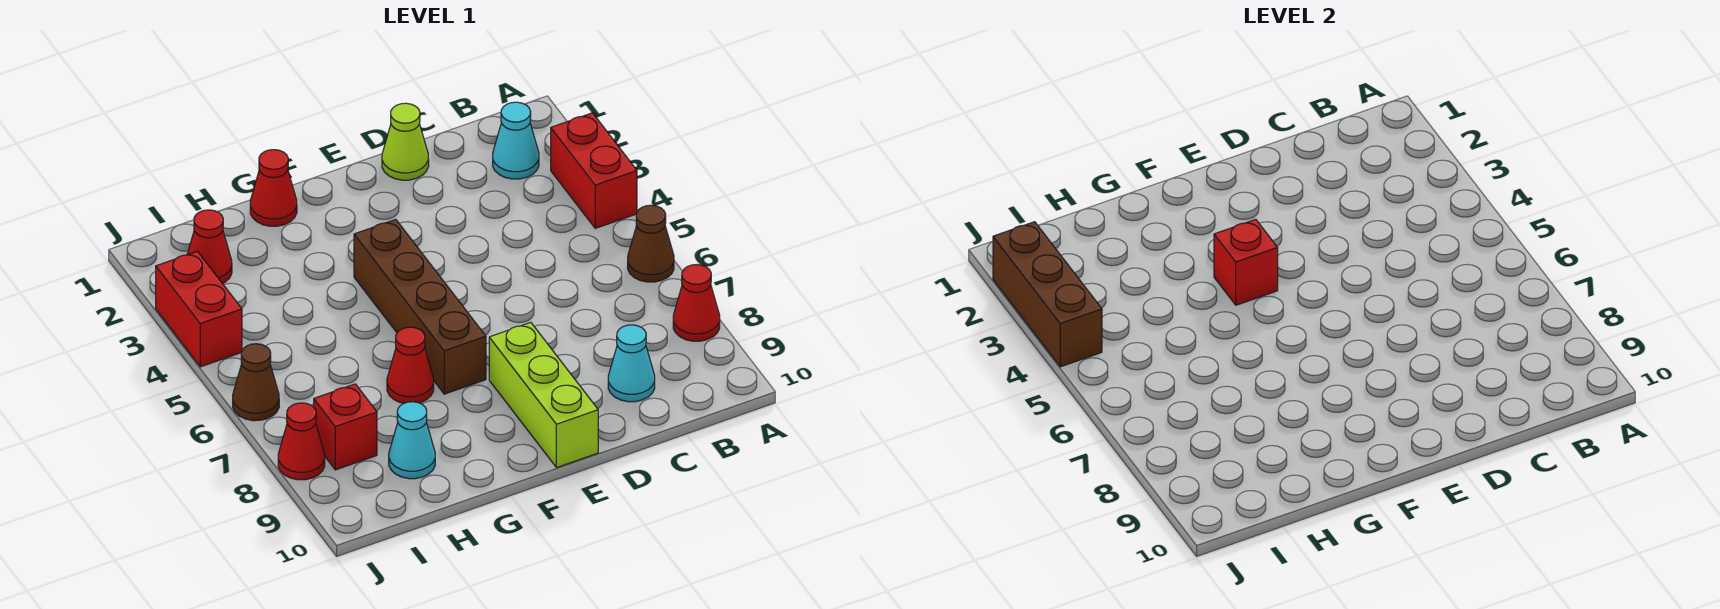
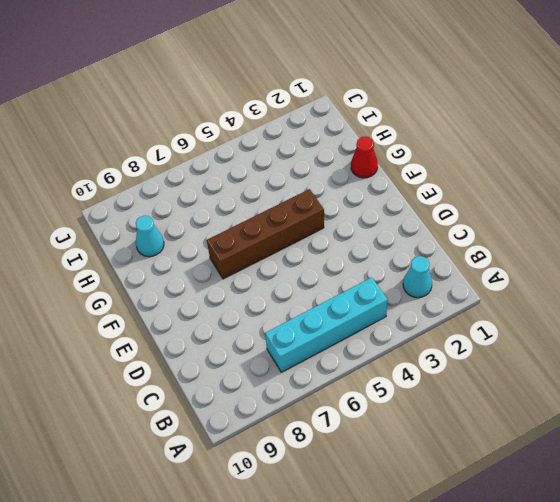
cyan 1x4 brick [265,277,388,372] -> none
none -> red 1x2 brick [551,113,637,228]
none -> brown 1x1 cone [628,205,674,282]
none -> red 1x1 cone [673,265,720,341]

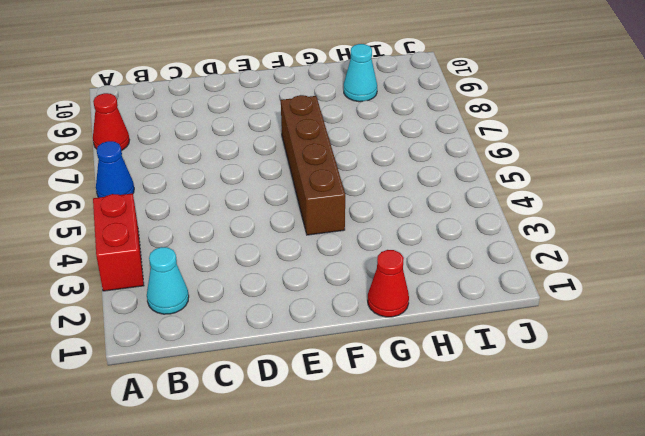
blue 1x1 cone [96,141,134,198] -> brown 1x1 cone [628,205,674,282]
none -> cyan 1x1 cone [608,325,655,402]
none -> lime 1x1 cone [382,103,429,180]
none -> lime 1x3 brick [489,323,598,468]

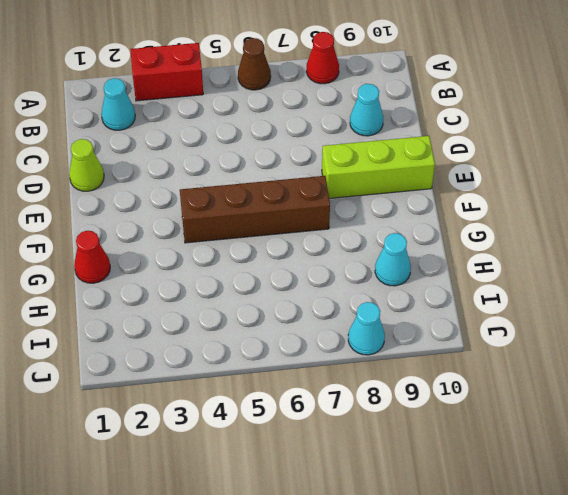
cyan 1x1 cone [348,302,385,355] -> red 1x1 cone [278,403,325,480]
none -> red 1x1 cone [387,327,434,403]
none -> red 1x1 cone [187,210,232,284]
none -> red 1x1 brick [314,384,377,470]

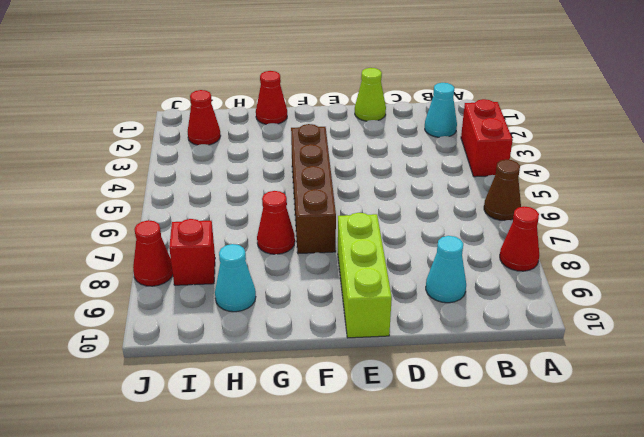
none -> red 1x2 brick [156,251,242,367]
none -> brown 1x1 cone [233,344,279,421]
none -> red 1x1 brick [1214,219,1278,305]

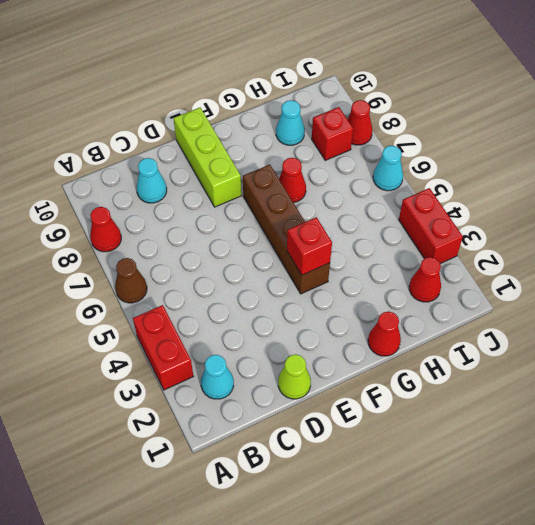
cyan 1x1 cone [373,146,403,191] -> brown 1x1 cone [233,344,279,421]
none -> brown 1x3 brick [993,222,1102,367]

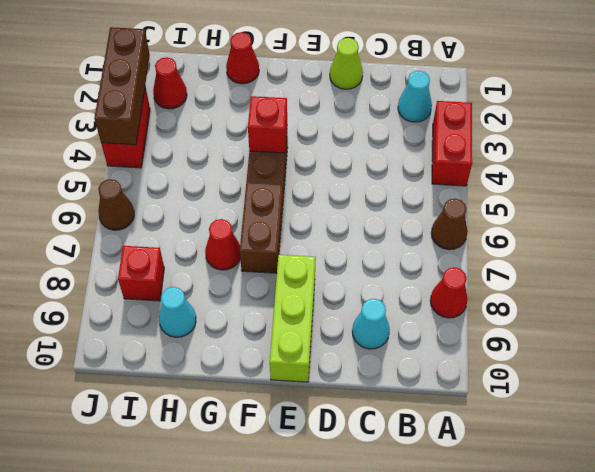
none -> red 1x1 cone [278,403,325,480]

